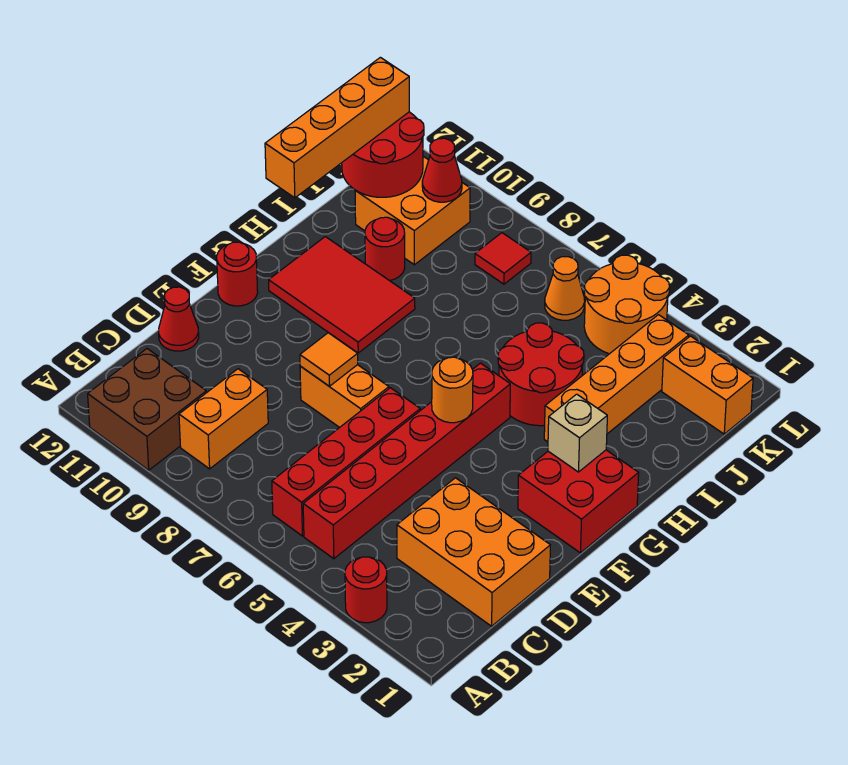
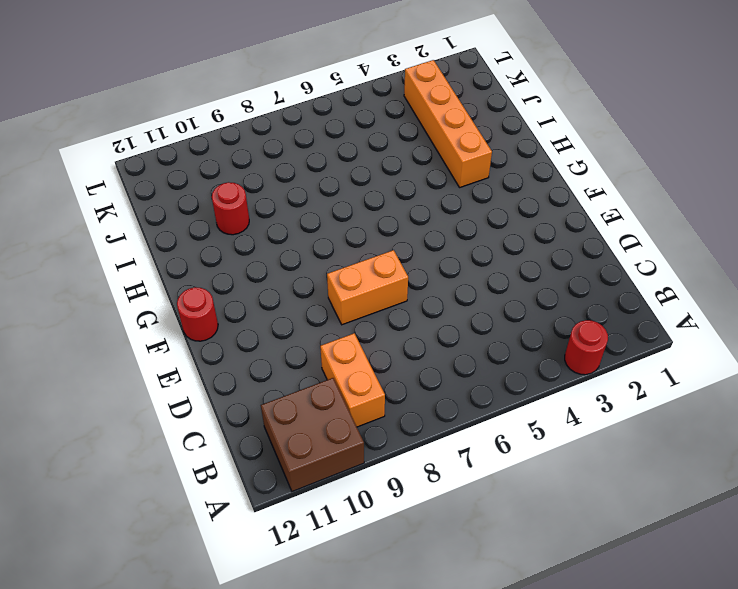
none -> red 1x6 brick [303,363,510,559]
none -> red 1x4 brick [272,388,420,536]
none -> orange 2x3 brick [397,478,550,626]

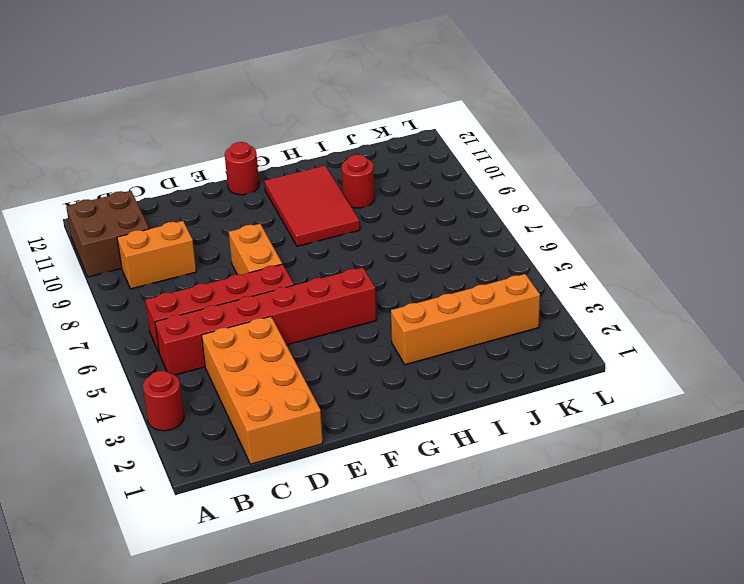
orange 2x4 brick [202,316,323,464] -> orange 2x3 brick [397,478,550,626]
none -> red 1x1 cone [159,287,199,351]
none -> red 2x2 brick [518,450,639,553]
none -> red 2x2 round brick [498,323,584,426]

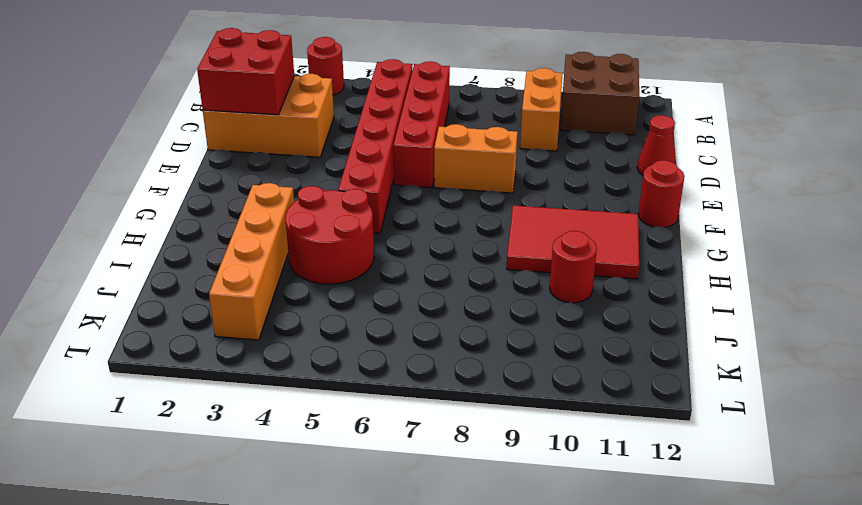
red 2x2 brick [197,28,294,115] -> red 2x2 brick moved to [518,450,639,553]
none -> orange 2x2 brick [355,156,470,265]
none -> orange 1x2 brick [662,336,753,434]
none -> orange 2x2 round brick [584,255,669,354]

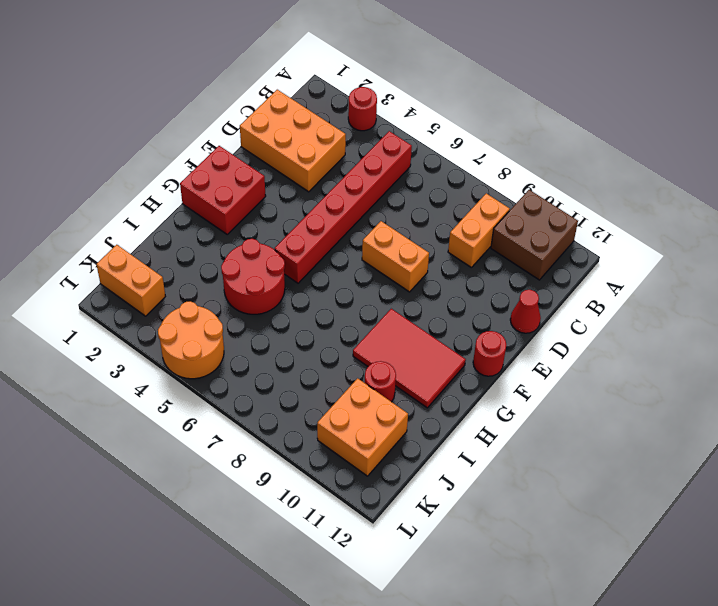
none -> red 1x4 brick [272,388,420,536]
none -> orange 1x4 brick [544,315,689,442]
none -> orange 1x1 cone [545,257,585,320]

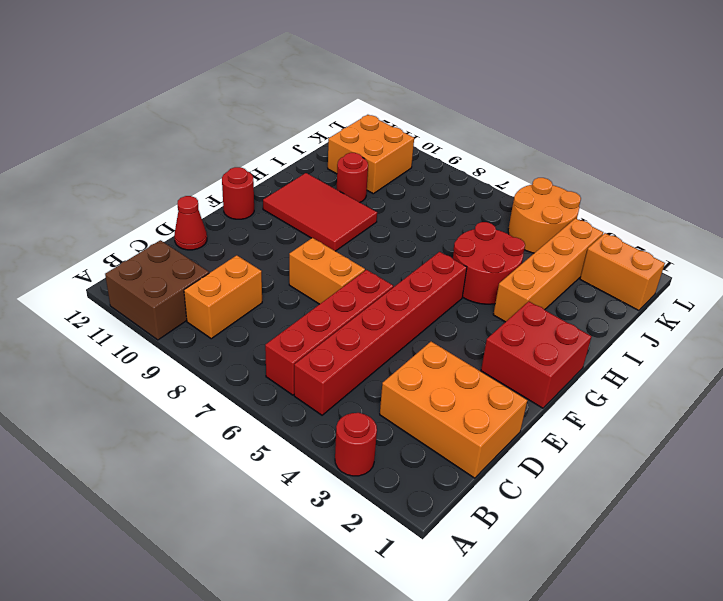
none -> orange 1x1 cone [545,257,585,320]
none -> red 1x1 tile [475,233,531,284]
none -> orange 1x1 tile [300,333,358,386]

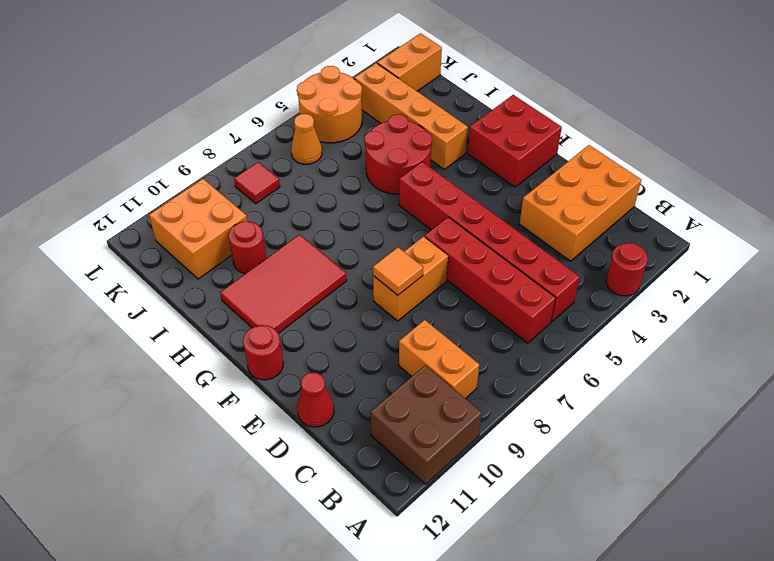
none -> orange 1x1 round brick [432,357,473,423]
none -> tan 1x1 brick [548,394,607,472]
none -> red 2x2 round brick [342,112,424,197]

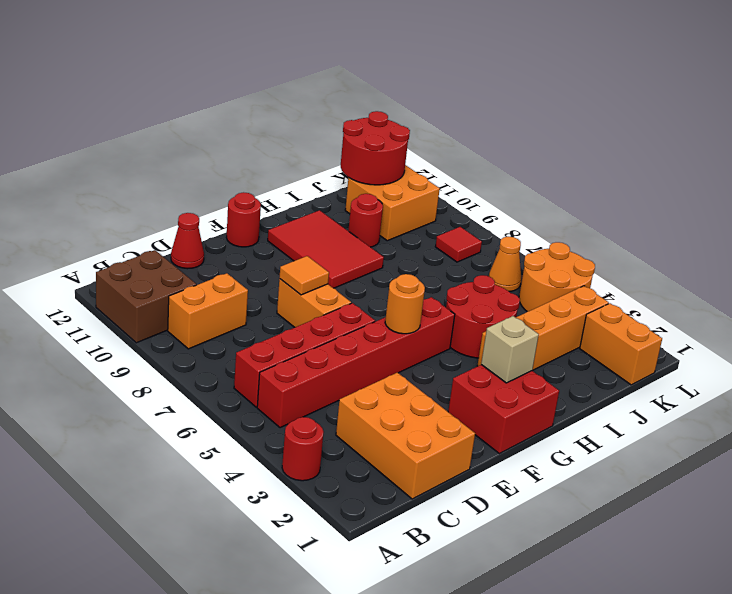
none -> red 1x1 cone [422,138,462,202]
none -> orange 1x4 brick [265,57,409,198]

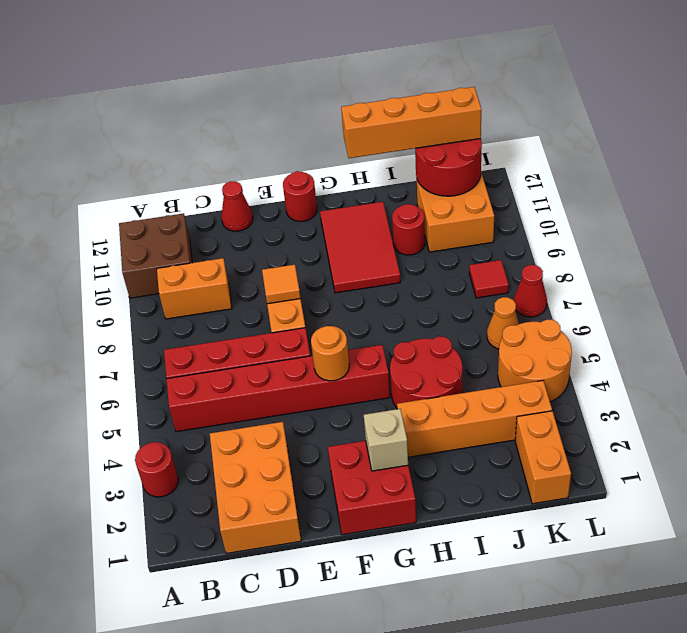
red 1x1 cone [514,265,547,317] -> red 1x1 cone moved to [422,138,462,202]

